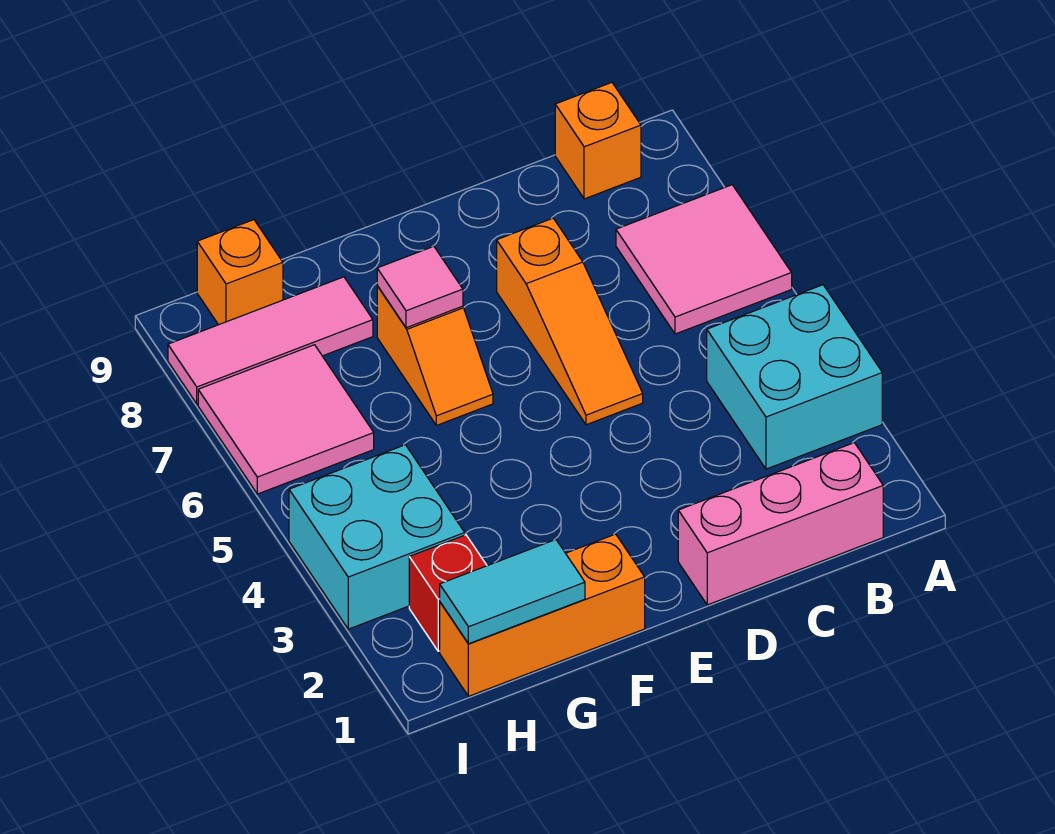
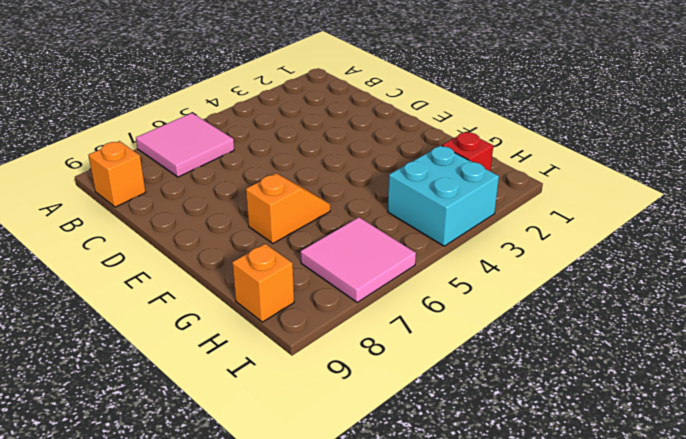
none -> cyan 2x2 brick [707,285,882,469]
none -> pink 1x3 brick [678,443,883,605]
none -> orange 1x3 slope [497,218,643,425]

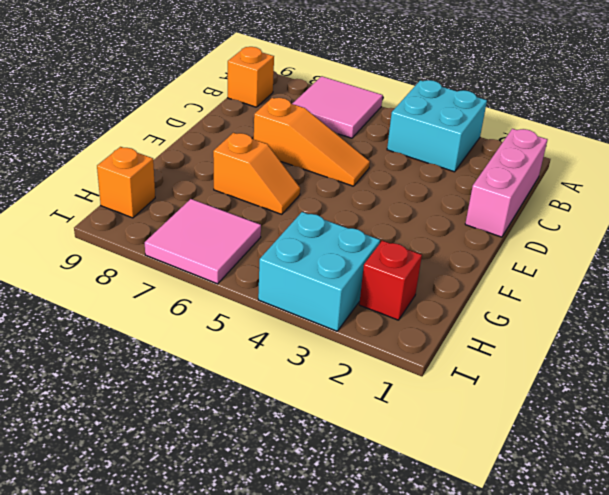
none -> orange 1x3 brick [440,534,645,696]
none -> pink 1x3 tile [168,277,373,404]
none -> pink 1x1 tile [377,246,463,328]

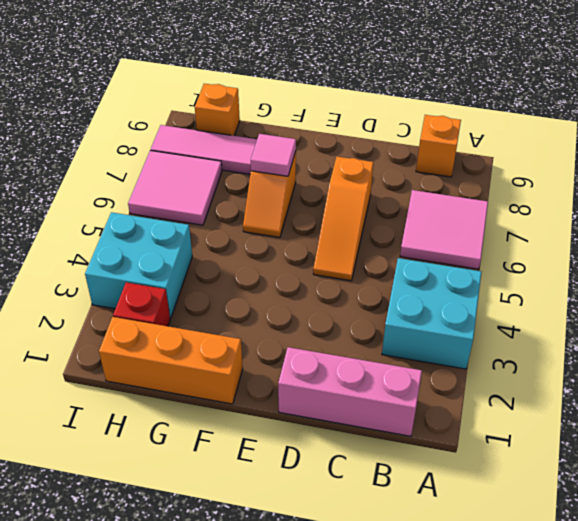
none -> cyan 1x2 tile [440,540,585,644]

